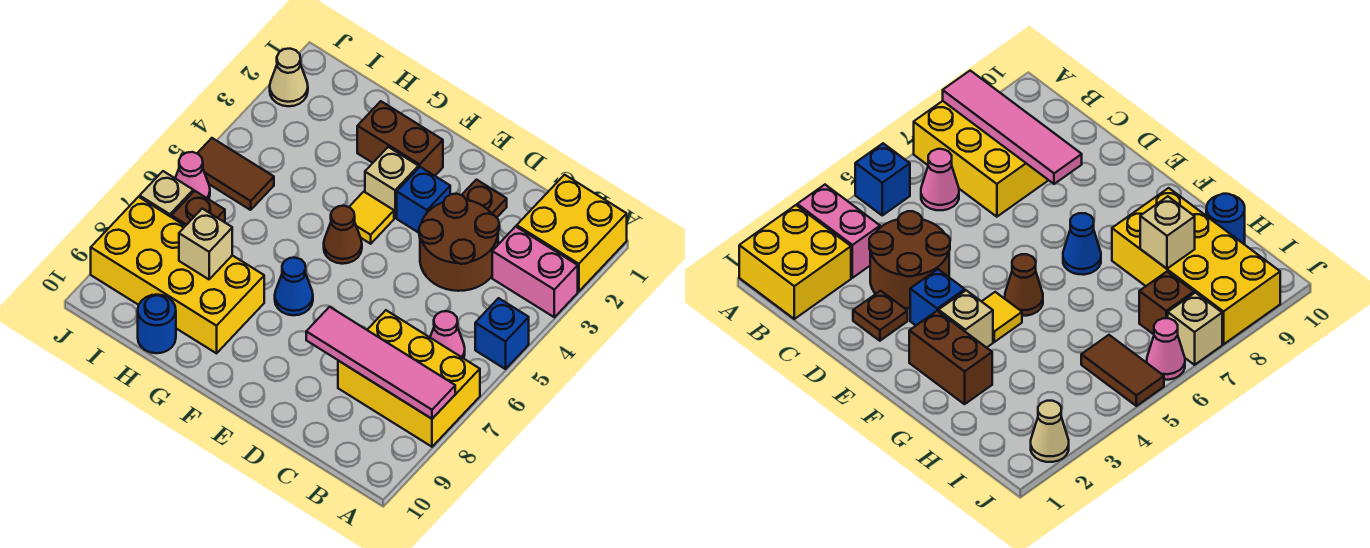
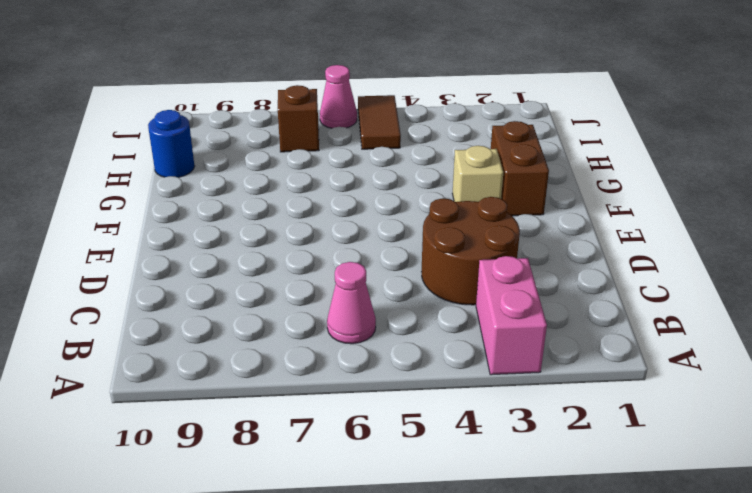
none -> yellow 2x2 brick [517,175,627,291]
none -> blue 1x1 brick [475,298,529,369]
none -> yellow 2x3 brick [338,310,480,447]

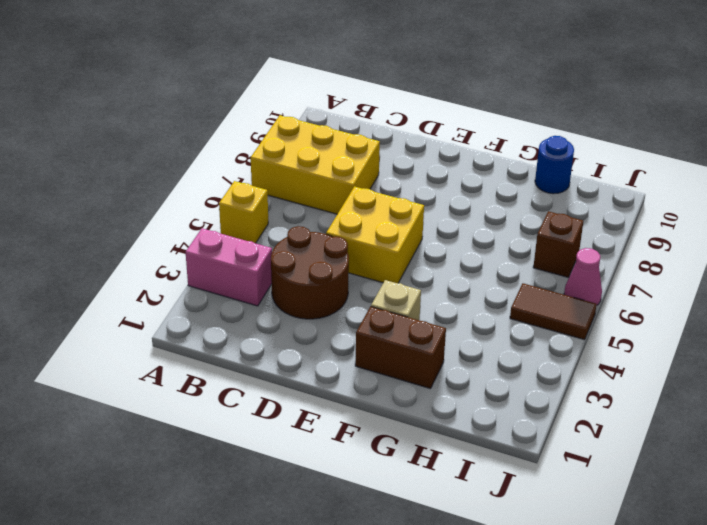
yellow 1x1 brick [219,181,268,243] -> blue 1x1 brick [475,298,529,369]
yellow 2x2 brick [326,187,424,283] -> yellow 2x2 brick moved to [517,175,627,291]
none -> pink 1x1 cone [430,311,465,358]
none -> brown 1x1 plate [462,180,507,218]
none -> blue 1x1 brick [397,167,450,233]

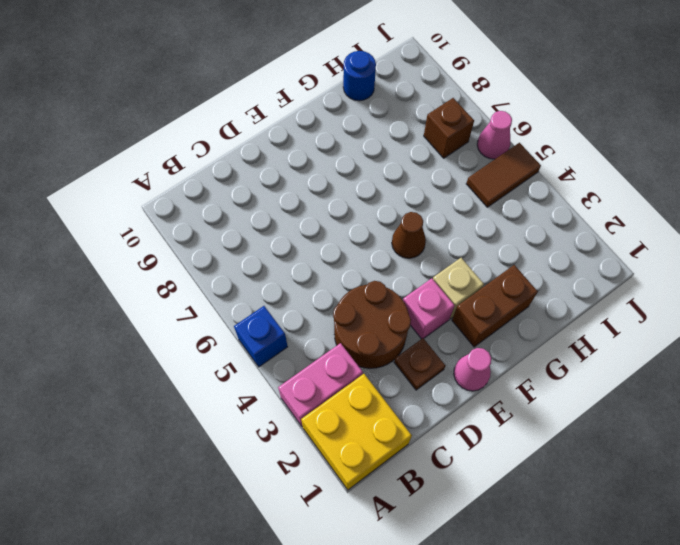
pink 1x1 cone [454,348,491,391] -> pink 1x1 cone moved to [430,311,465,358]
pink 1x1 brick [403,278,455,339] -> blue 1x1 brick [397,167,450,233]
none -> yellow 2x3 brick [338,310,480,447]
none -> yellow 1x1 tile [349,192,394,244]
none -> blue 1x1 cone [275,258,313,315]

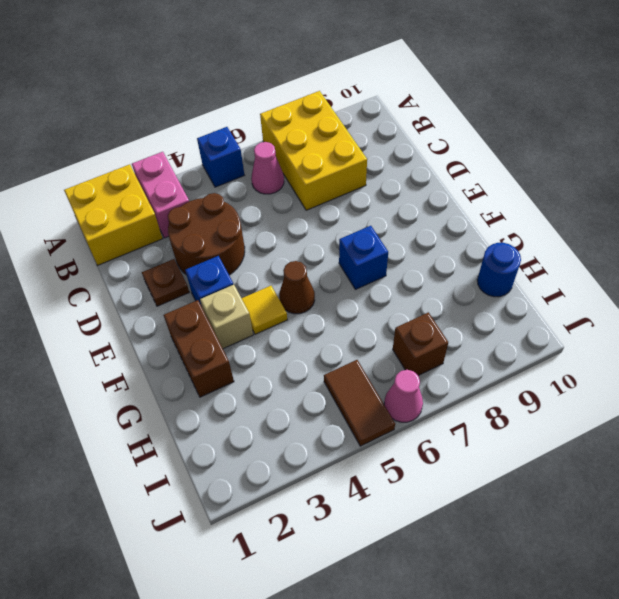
blue 1x1 brick [339,226,388,289] -> blue 1x1 cone [275,258,313,315]
none -> yellow 2x4 brick [91,197,264,353]
none -> tan 1x1 cone [270,49,308,106]
none -> tan 1x1 brick [140,171,193,217]

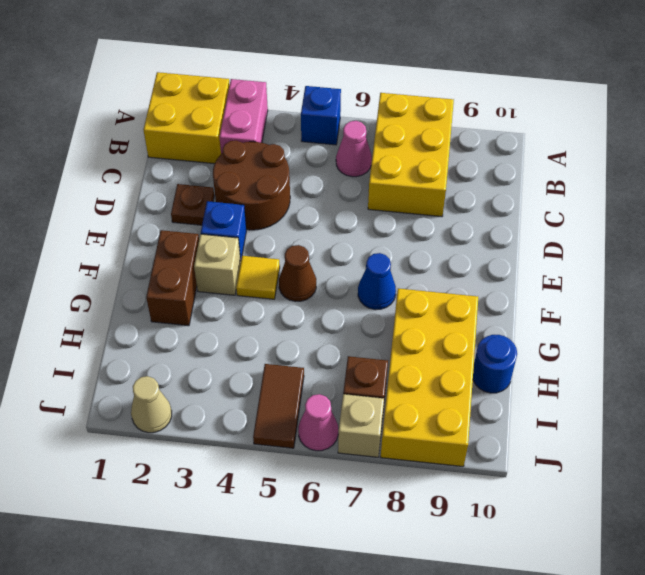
none -> pink 1x4 tile [306,307,455,419]
none -> tan 1x1 brick [179,209,232,279]

